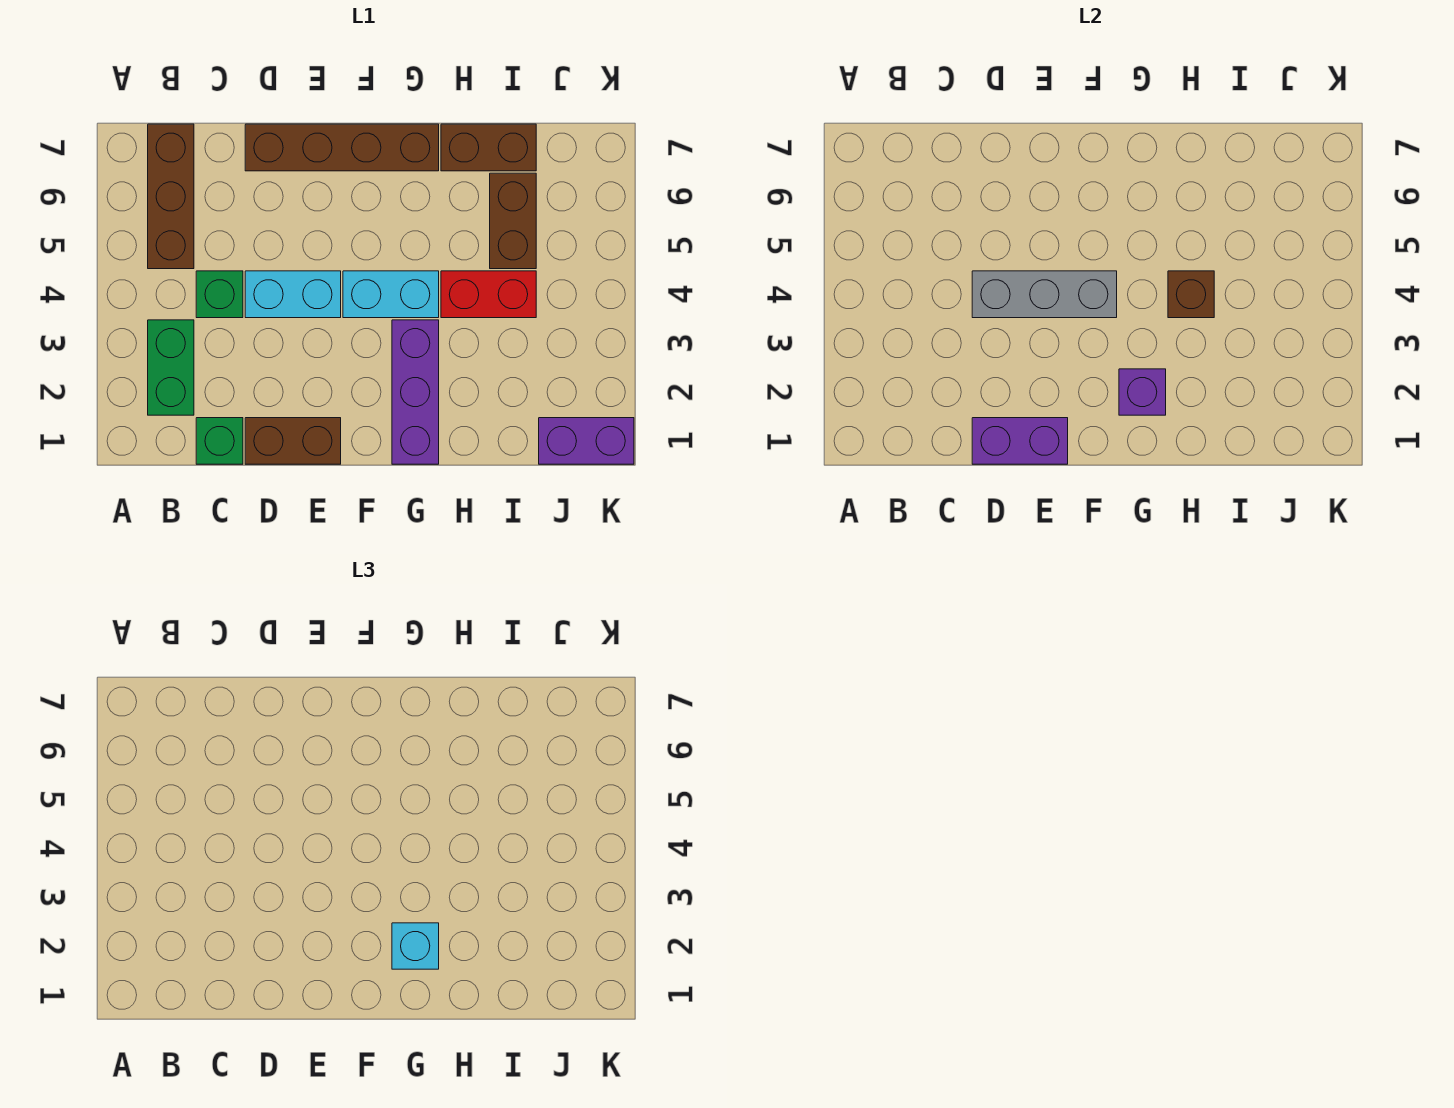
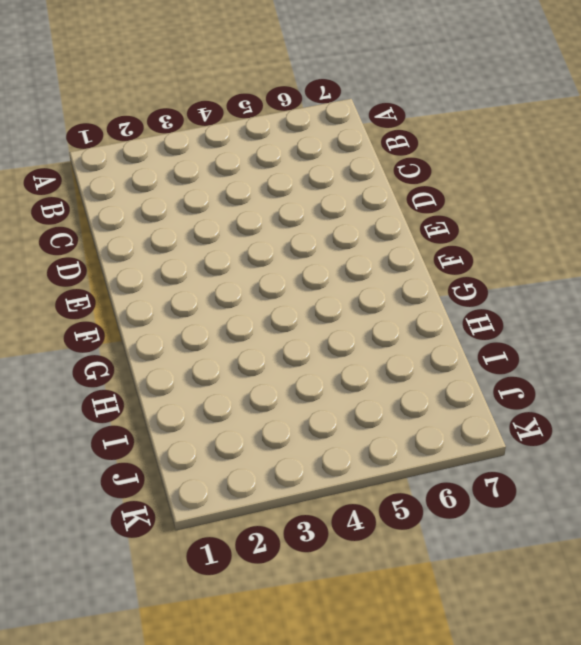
none -> green 1x2 brick [148,320,194,415]
none -> brown 1x3 brick [148,124,194,269]
none -> green 1x1 brick [196,418,243,464]

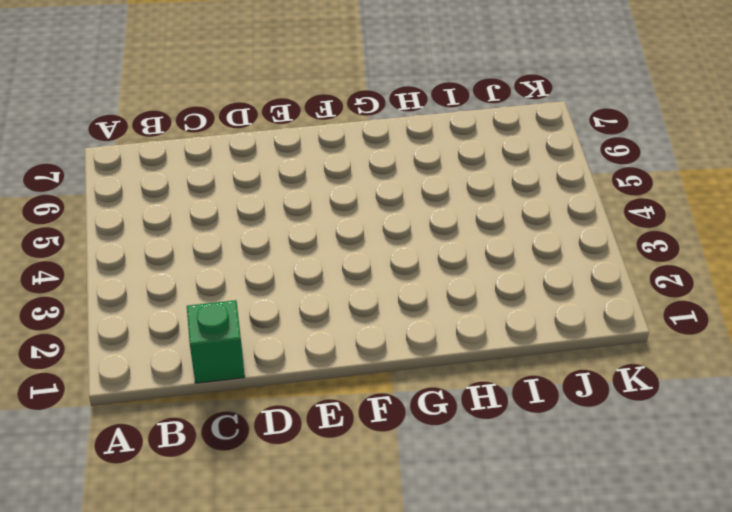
none -> green 1x2 brick [148,320,194,415]
none -> brown 1x3 brick [148,124,194,269]
none -> green 1x1 brick [196,271,243,318]

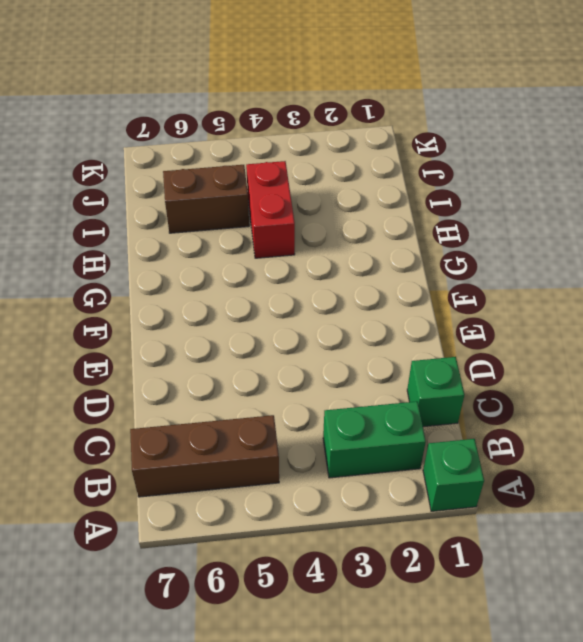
green 1x1 brick [423,439,484,511] -> green 1x1 brick moved to [196,271,243,318]
none -> brown 1x2 brick [245,418,341,464]
none -> cyan 1x2 brick [245,271,341,318]
none -> brown 1x4 brick [245,124,439,171]

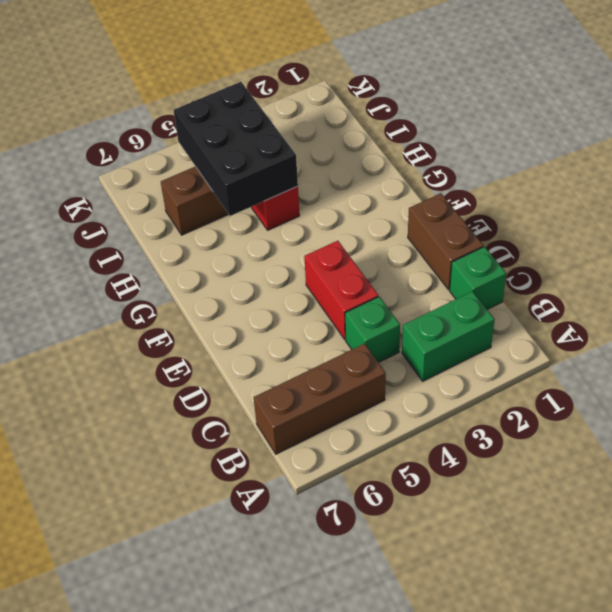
red 1x2 brick [304,241,378,339] -> cyan 1x2 brick [245,271,341,318]
black 2x3 brick [174,82,298,216] -> brown 1x1 brick [1168,271,1214,318]
none -> brown 1x4 brick [245,124,439,171]
none -> cyan 1x2 brick [343,271,439,318]
none -> purple 1x3 brick [392,320,439,464]

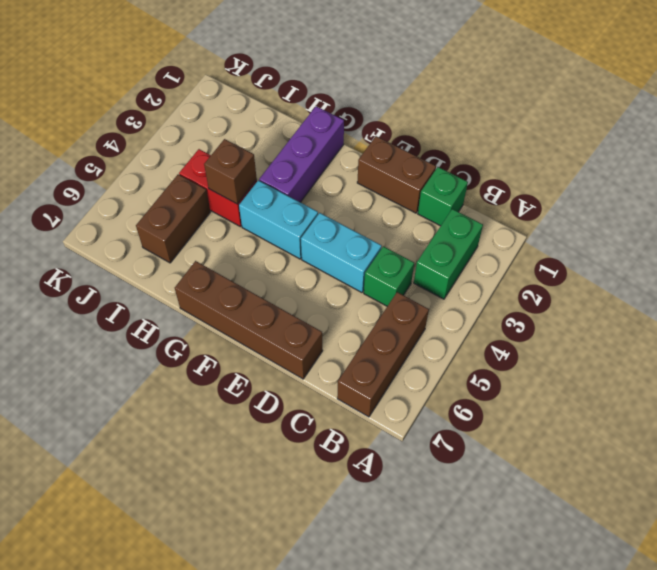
none -> brown 1x2 brick [441,124,536,171]
none -> purple 1x2 brick [539,418,634,464]
none -> purple 1x2 brick [972,418,1068,464]

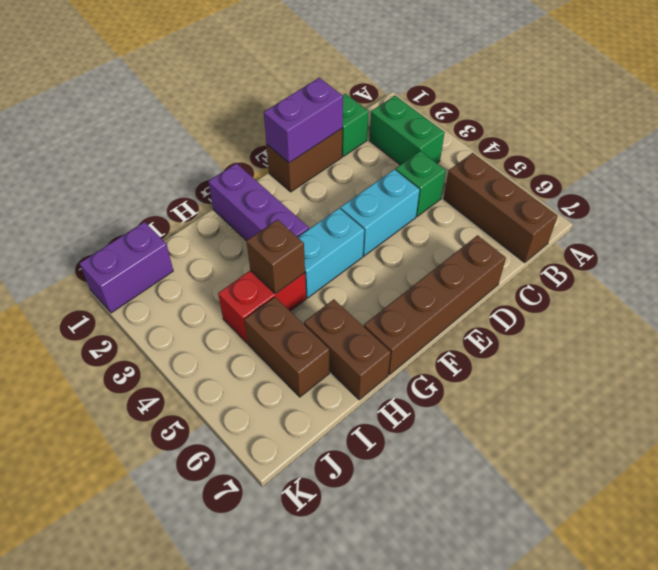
brown 1x2 brick [304,299,391,400] -> brown 1x2 brick turned to [441,124,536,171]
none -> grey 1x3 brick [972,271,1117,318]
none -> purple 1x1 brick [1119,369,1166,415]
none -> cyan 1x1 brick [392,923,439,969]

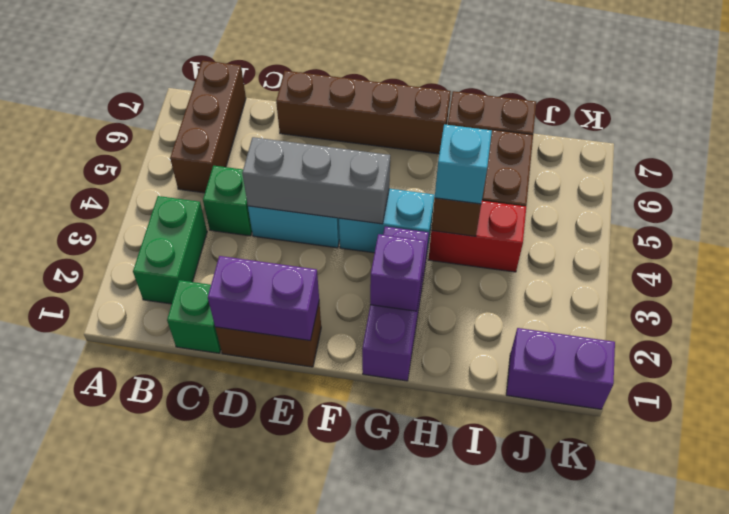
cyan 1x1 brick [435,124,492,204] -> cyan 1x1 brick moved to [392,923,439,969]

